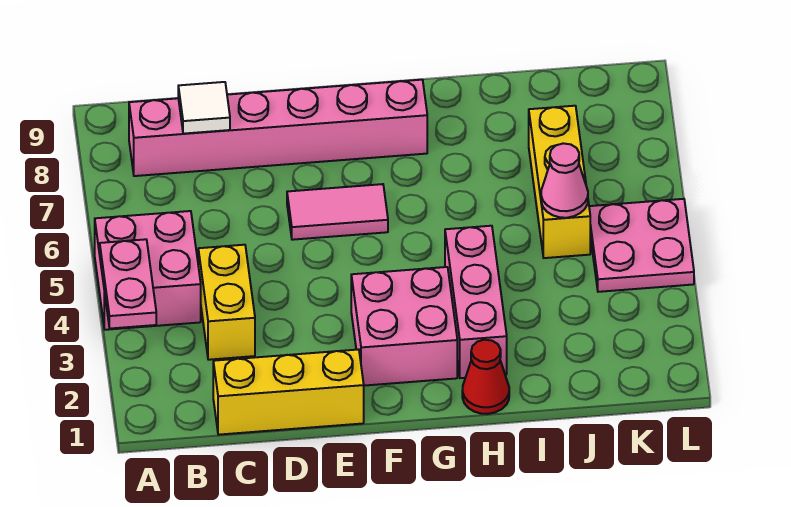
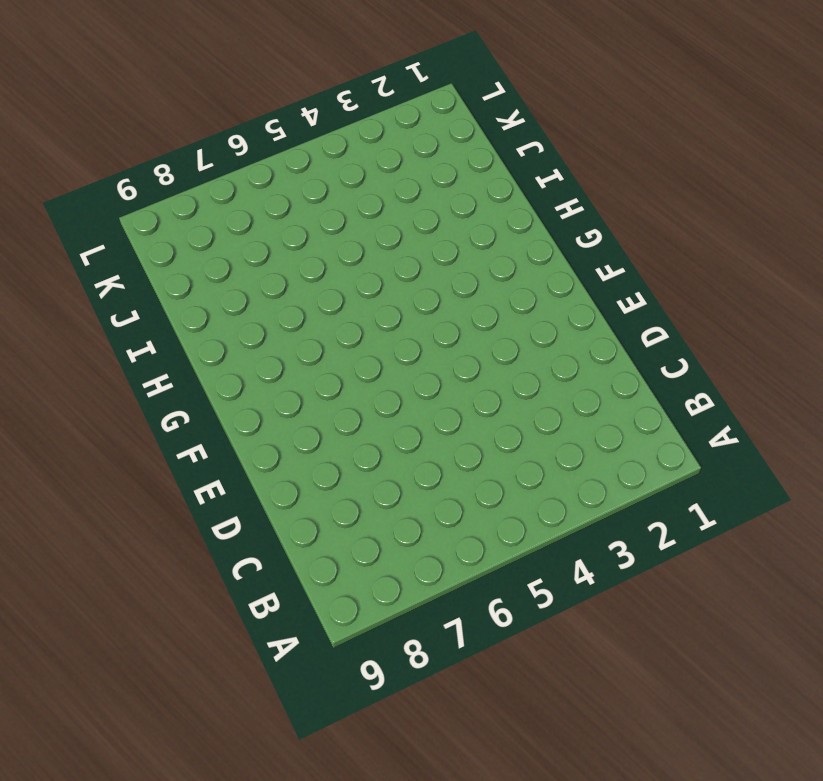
none -> pink 2x2 brick [95,211,201,330]
none -> pink 1x6 brick [129,80,427,176]
none -> yellow 1x3 brick [213,349,364,435]

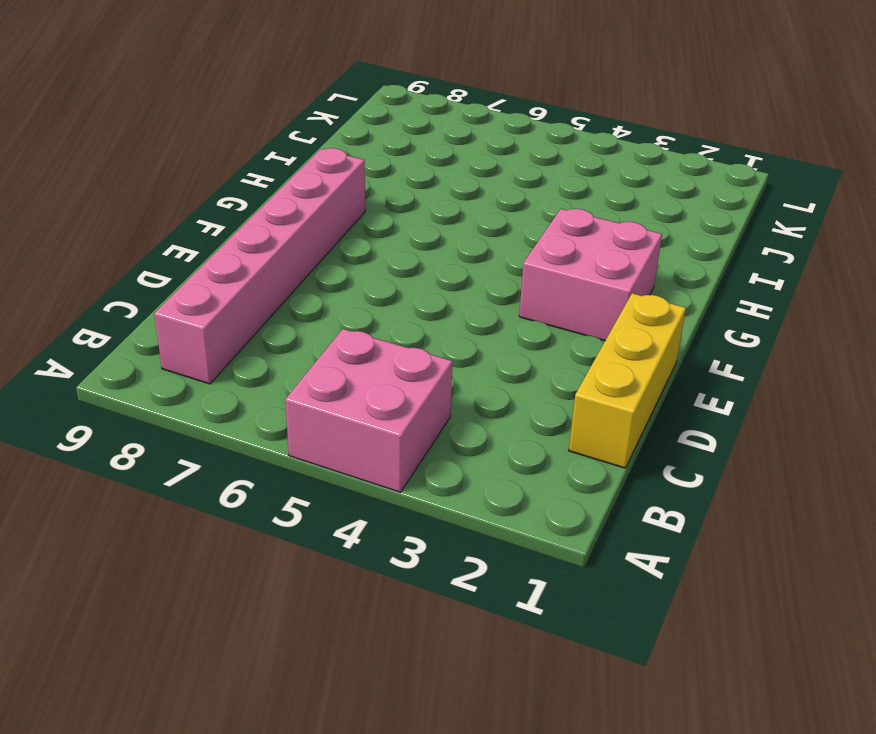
none -> yellow 1x2 brick [198,245,255,360]
none -> pink 1x2 tile [287,184,388,240]
none -> red 1x1 cone [462,340,509,414]

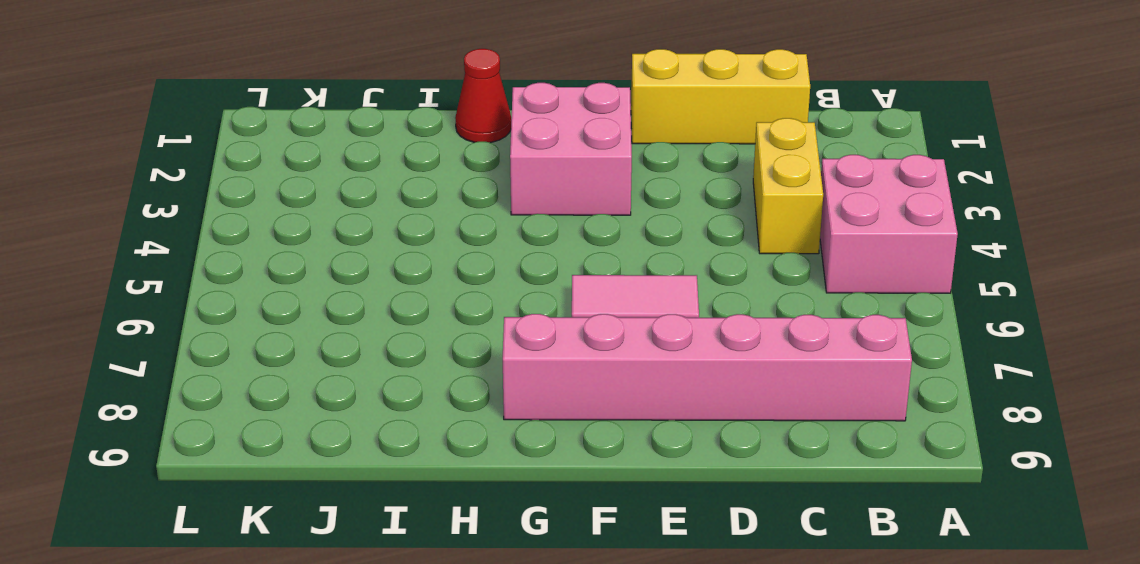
none -> pink 1x3 brick [445,226,507,378]
none -> yellow 1x3 brick [529,106,590,258]
none -> pink 2x2 plate [589,199,694,292]

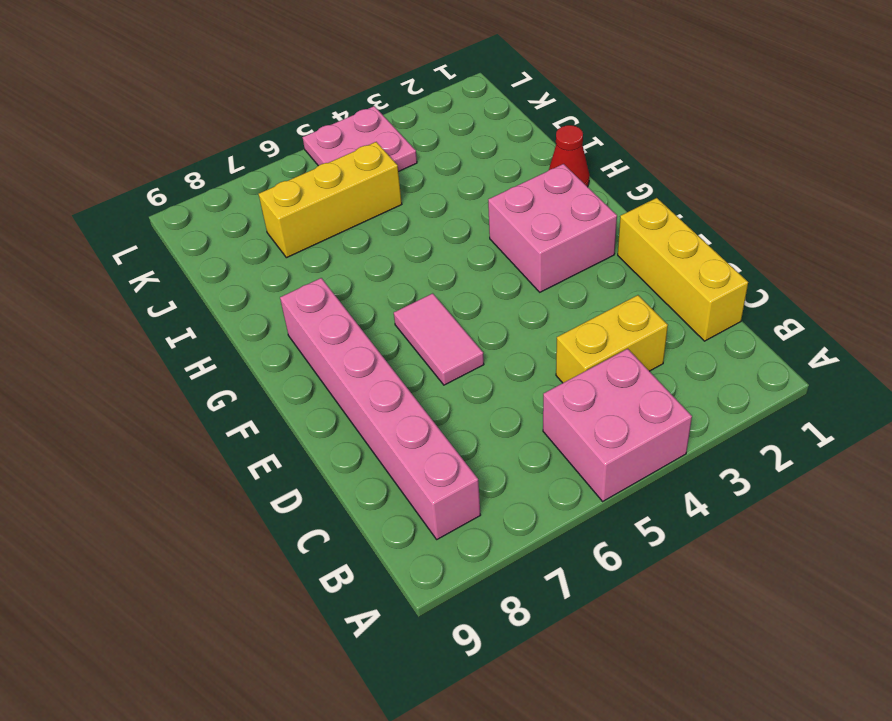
none -> pink 1x3 brick [445,226,507,378]
none -> pink 1x2 plate [100,239,156,329]
none -> white 1x1 tile [178,82,230,134]

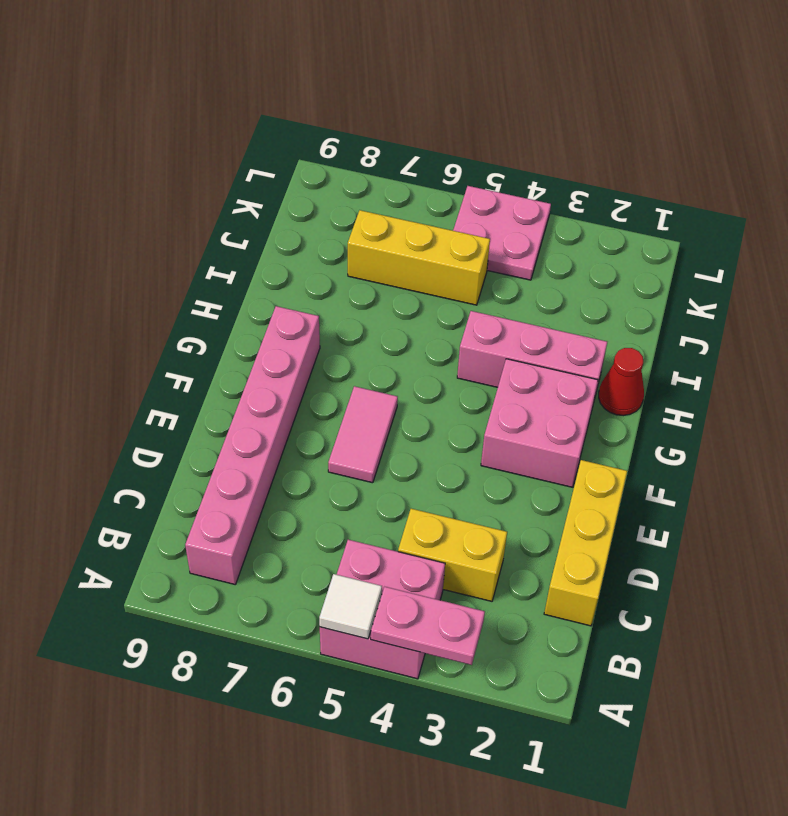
white 1x1 tile [319,574,382,639] -> white 1x1 tile moved to [178,82,230,134]
none -> pink 1x1 cone [541,143,588,218]

